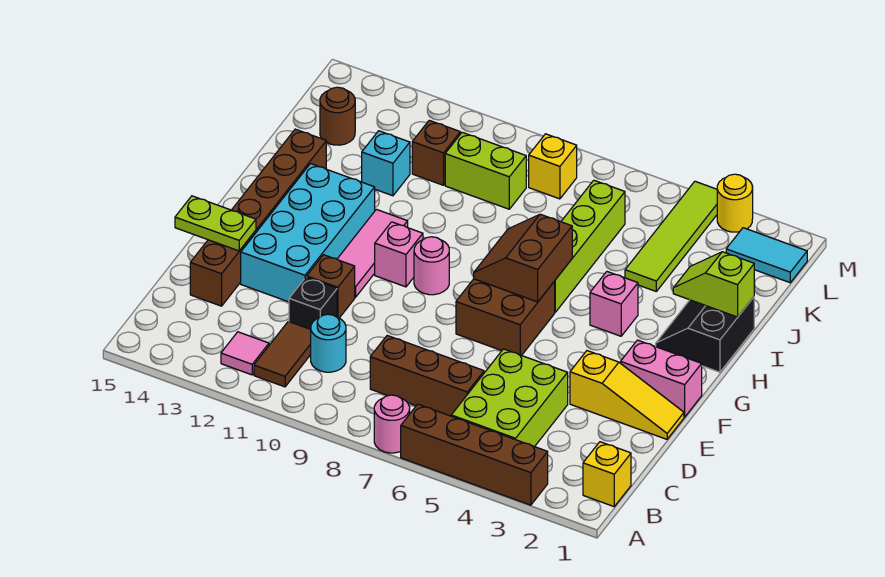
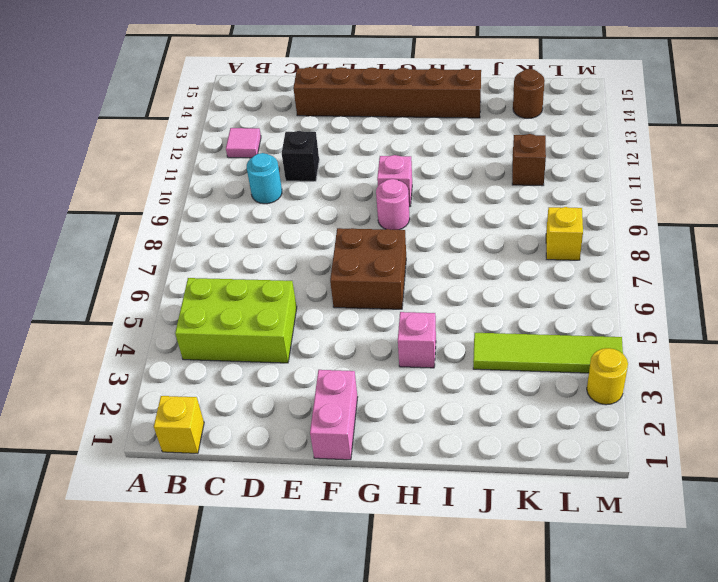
none -> brown 1x4 brick [401,404,548,505]
none -> pink 1x1 round brick [374,395,410,453]
none -> brown 1x2 tile [254,321,311,387]
none -> brown 1x3 brick [370,336,484,416]

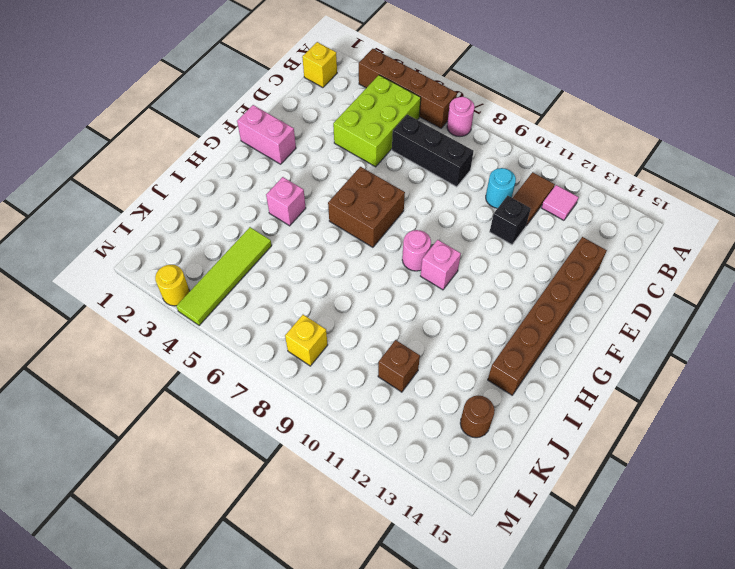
black 1x3 brick [392,115,474,187] -> brown 1x3 brick [370,336,484,416]
none -> yellow 1x3 slope [570,351,684,439]
none -> brown 1x1 brick [307,255,355,318]
none -> cyan 2x4 brick [241,164,375,302]
none -> pink 1x3 tile [338,209,408,297]

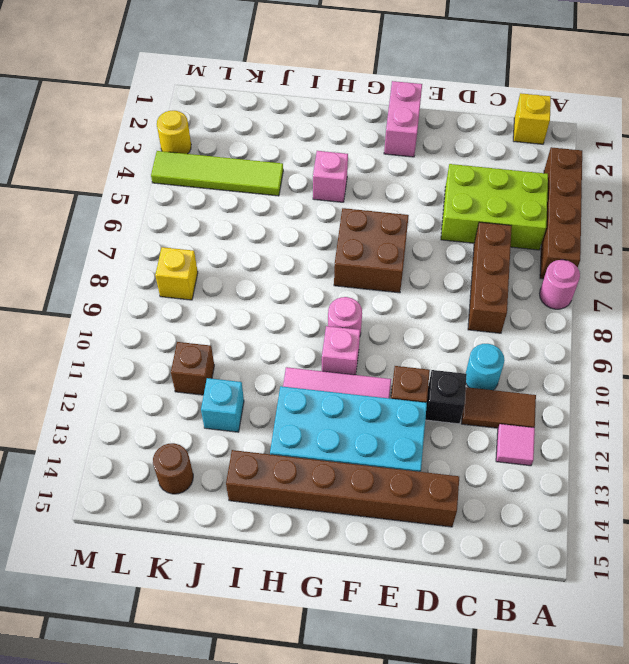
none -> yellow 1x3 slope [570,351,684,439]
none -> black 2x2 slope [656,297,754,372]
none -> lime 1x4 brick [555,180,625,312]
none -> lime 1x2 brick [445,132,526,209]

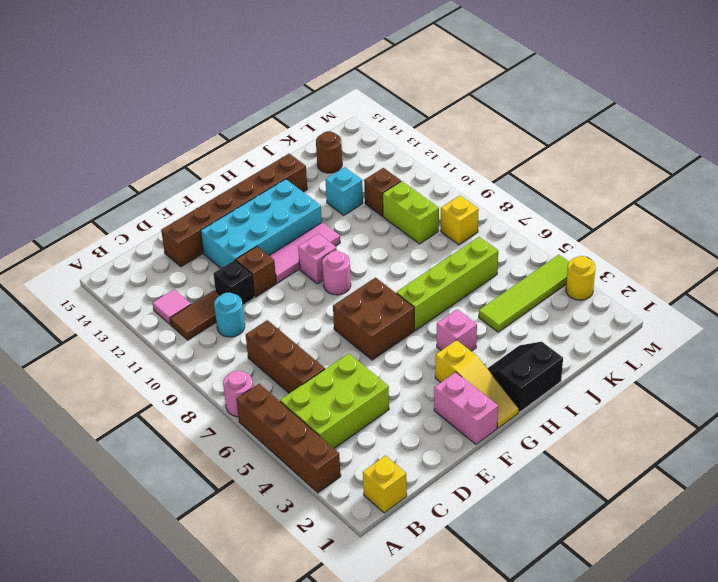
yellow 1x3 slope [435,340,519,428] -> yellow 1x3 slope moved to [570,351,684,439]
none -> cyan 1x2 tile [726,228,807,283]
none -> lime 1x2 plate [175,196,256,251]
none -> brown 2x2 slope [474,214,572,302]
none -> lime 1x2 slope [673,252,754,317]

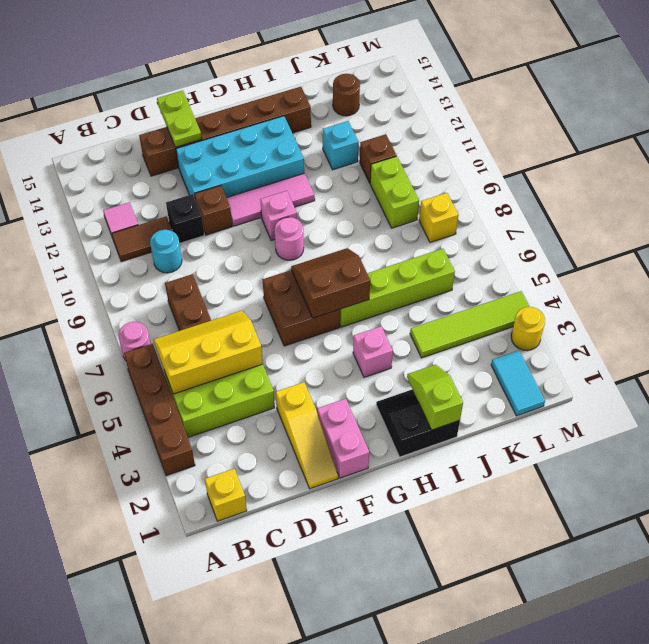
yellow 2x3 slope [154,311,263,394] -> none

